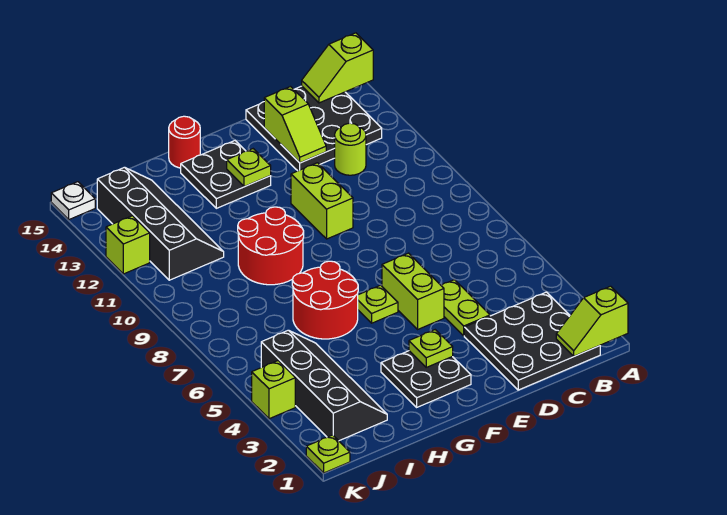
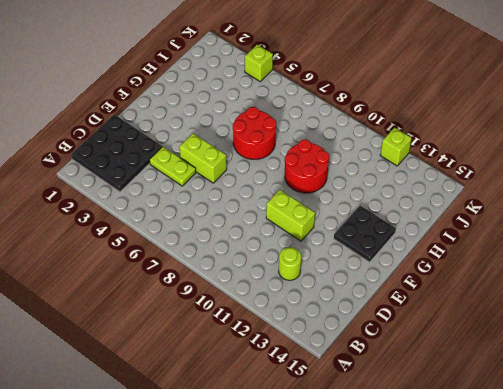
none -> black 3x3 plate [246,86,382,171]
none -> black 2x2 plate [381,351,471,407]
none -> lime 1x1 plate [358,285,398,323]

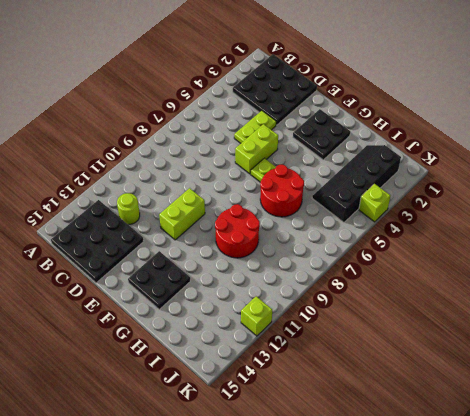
none -> red 1x1 round brick [169,116,200,168]
none -> black 2x4 slope [97,167,224,280]
none -> lime 1x1 plate [306,435,350,473]

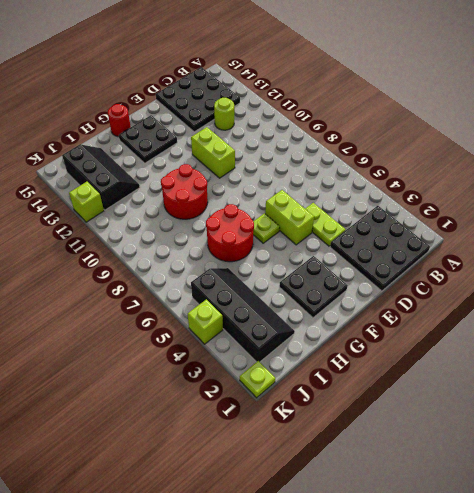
black 2x3 slope [62,144,140,210] -> black 2x4 slope [97,167,224,280]
none -> white 1x1 plate [51,182,95,220]
none -> lime 1x2 slope [556,286,628,356]
none -> lime 1x2 slope [302,33,373,103]

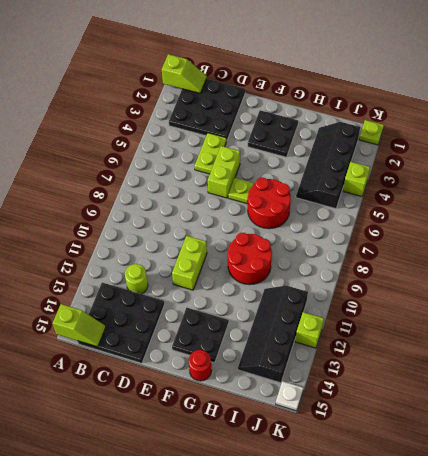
none -> lime 1x2 slope [264,87,326,163]
none -> lime 1x1 plate [409,330,453,367]
none -> lime 1x1 plate [227,149,271,187]

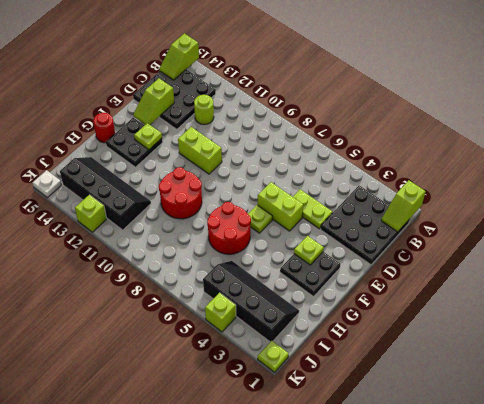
lime 1x2 slope [134,78,174,125] -> lime 1x2 slope turned to [264,87,326,163]

